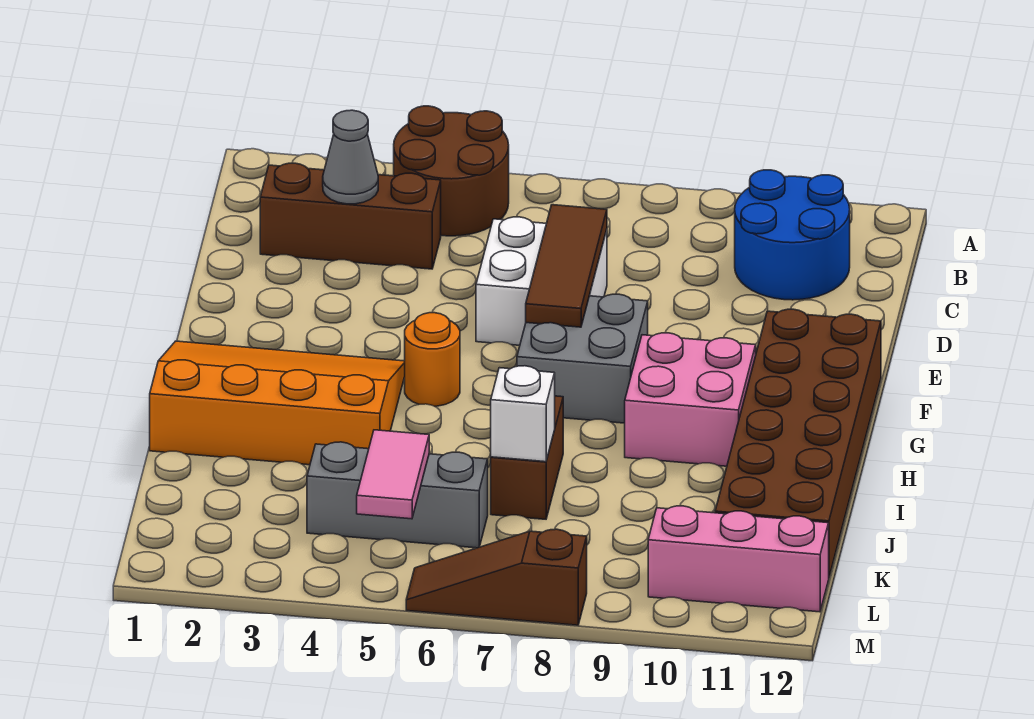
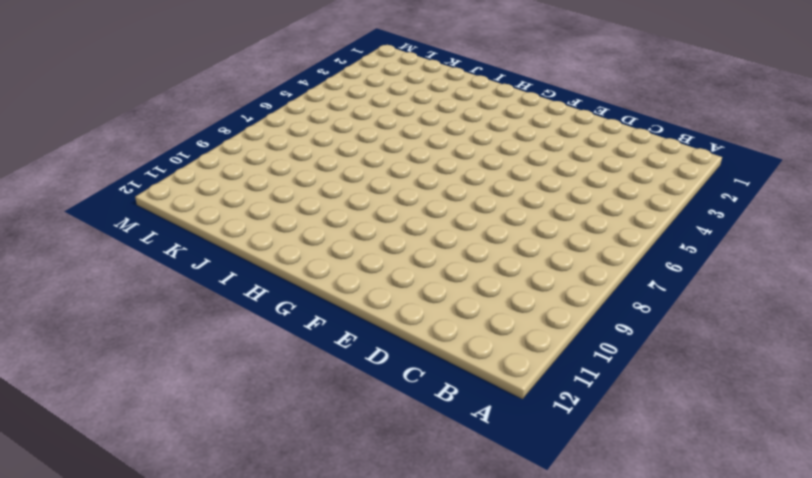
none -> brown 2x2 round brick [394,106,509,236]
none -> blue 2x2 round brick [735,170,850,300]
none -> brown 1x3 brick [260,163,441,269]

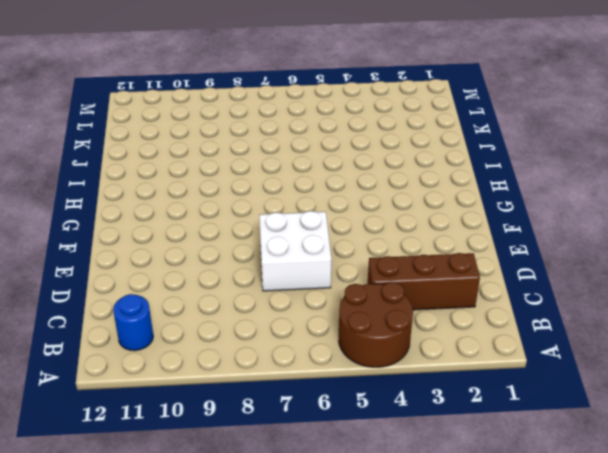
blue 1x1 round brick [113,294,153,351] -> blue 2x2 round brick [735,170,850,300]
none -> grey 2x2 brick [517,294,648,423]
none -> brown 2x6 brick [715,309,881,576]
none -> orange 3x4 slope [150,341,405,465]

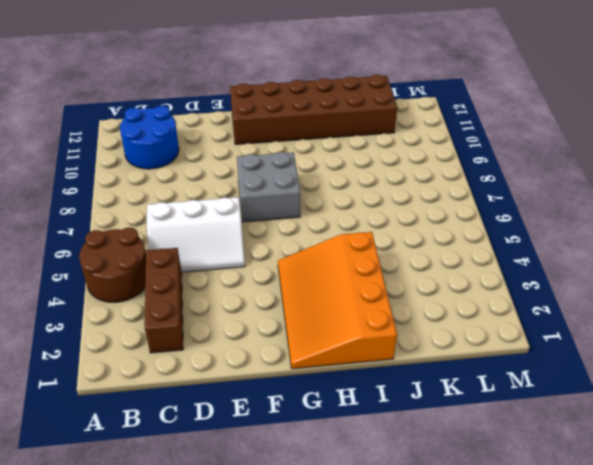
white 2x3 slope [147,197,245,272] -> white 2x2 brick [476,217,607,345]
none -> orange 1x1 round brick [405,313,460,406]
none -> pink 2x2 brick [625,333,756,466]
none -> brown 1x2 brick [491,396,563,519]

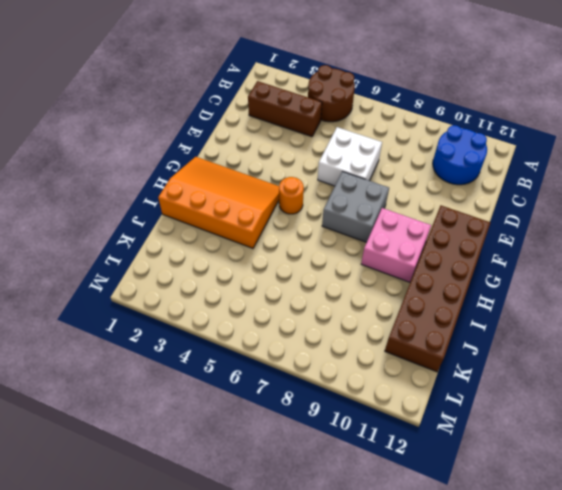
none -> brown 1x2 brick [491,396,563,519]
none -> grey 1x3 brick [307,442,488,548]
none -> pink 1x3 brick [648,506,829,612]

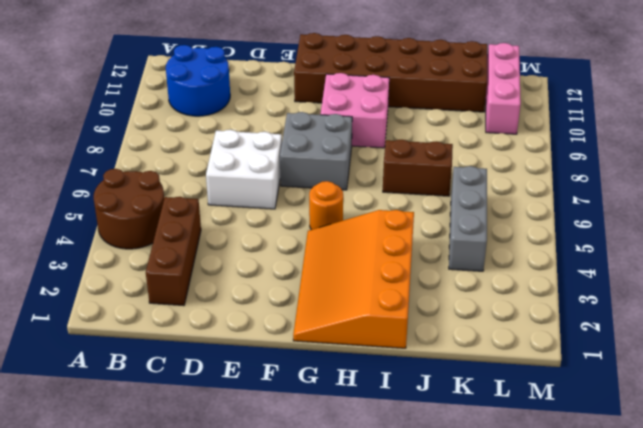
none -> brown 1x3 slope [406,529,587,625]
none -> grey 1x1 cone [323,110,378,204]
none -> brown 1x3 tile [526,205,607,327]

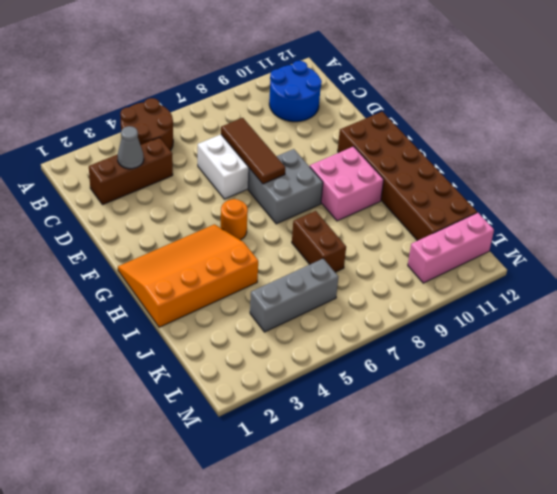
none -> brown 1x3 slope [406,529,587,625]
none -> white 1x1 brick [491,366,555,462]
none -> pink 1x2 tile [357,430,429,519]

